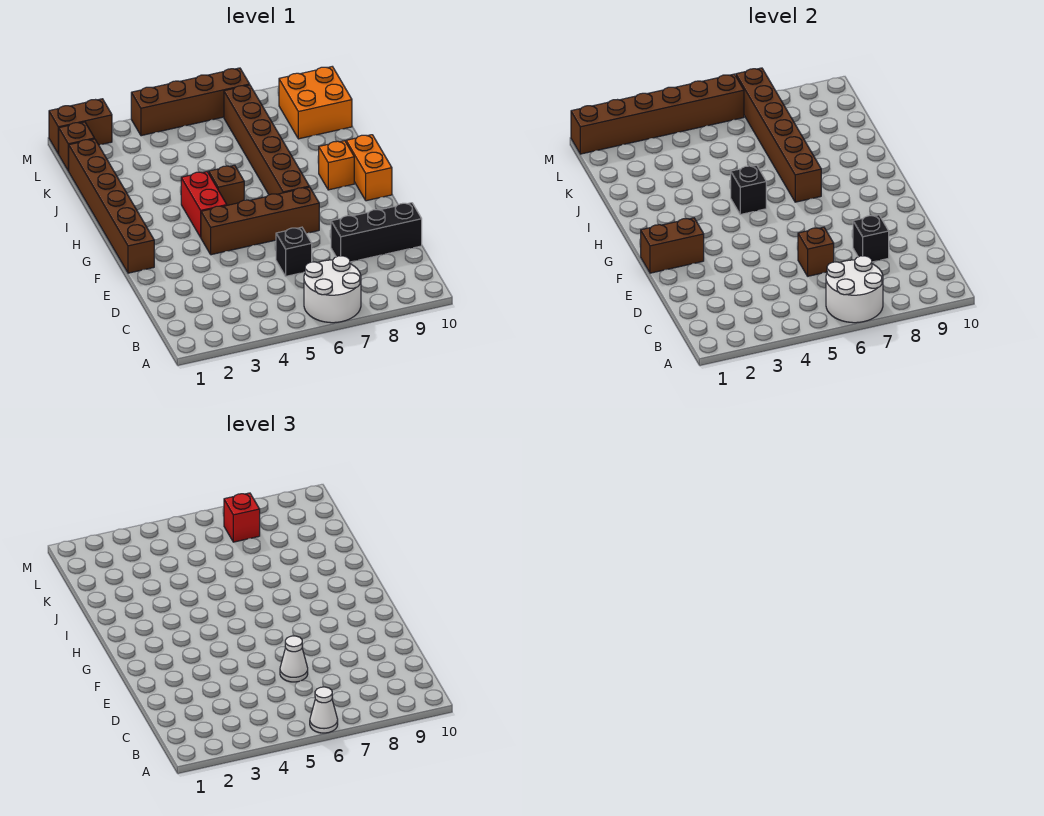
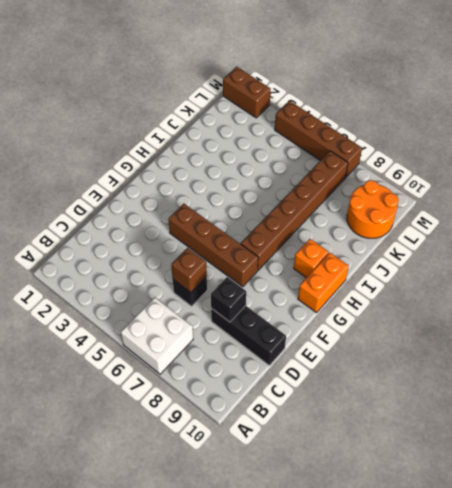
white 2x2 brick [121,297,193,374] -> white 2x2 round brick [304,256,361,323]
orange 2x2 round brick [347,180,399,238] -> orange 2x2 brick [279,67,352,139]
none -> brown 1x6 brick [69,139,154,273]
none -> red 1x2 brick [181,172,227,237]
none -> brown 1x1 brick [209,165,244,205]

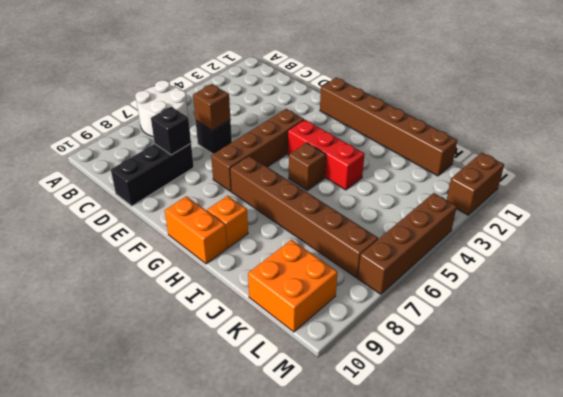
red 1x3 brick [288,120,365,190] -> red 1x2 brick [181,172,227,237]
none -> brown 1x1 brick [59,122,94,171]
none -> white 2x2 round brick [826,256,883,323]
none -> brown 1x2 brick [641,218,704,273]

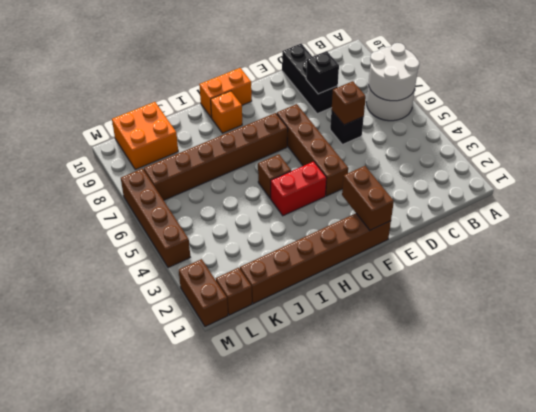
none -> black 1x1 brick [731,165,766,214]
none -> brown 1x6 brick [736,68,821,202]
none -> brown 1x6 brick [571,74,744,154]

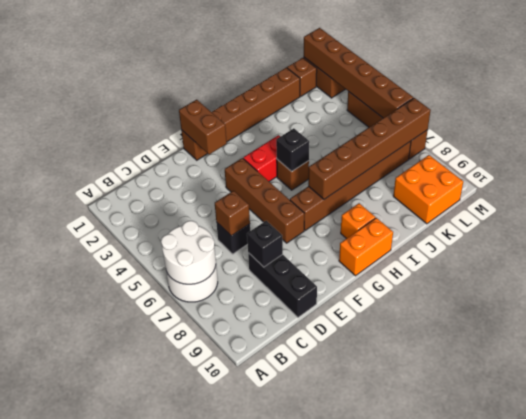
none -> white 1x1 cone [310,687,338,733]
none -> white 1x1 cone [280,636,308,682]
none -> red 1x1 brick [224,493,260,542]

